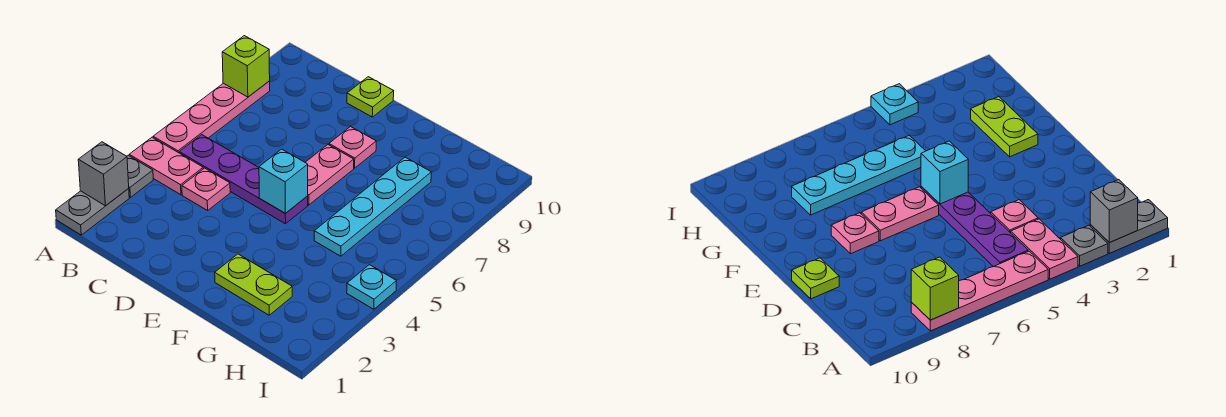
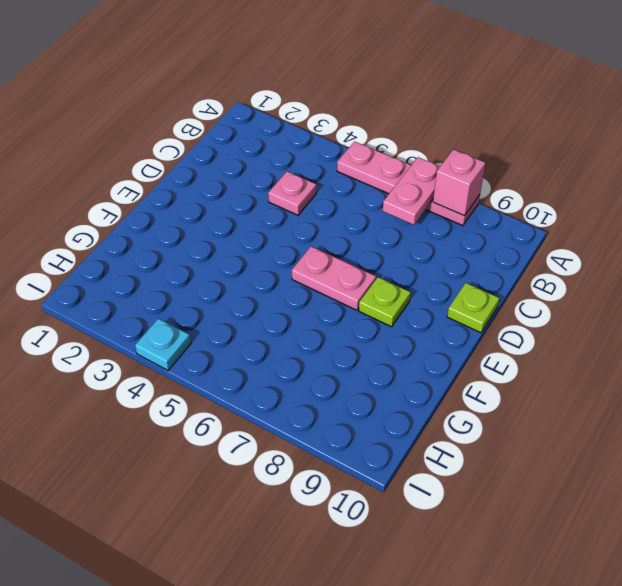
pink 1x2 plate [383,157,440,225] -> pink 1x2 plate moved to [129,137,203,195]
pink 1x1 brick [433,149,485,216] -> lime 1x1 brick [222,36,270,97]
lime 1x1 plate [359,277,411,327] -> pink 1x1 plate [329,127,376,168]
none -> grey 1x2 plate [56,189,129,235]
none -> grey 1x1 plate [127,155,153,197]
none -> purple 1x4 plate [179,135,308,224]

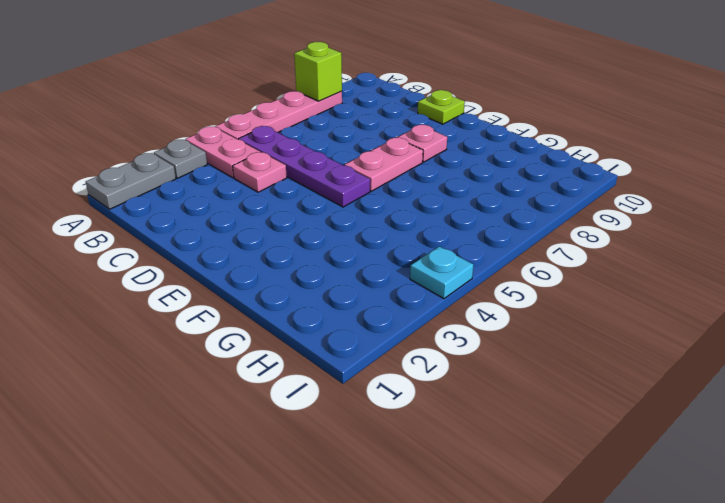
none -> lime 1x2 plate [215,254,292,315]
none -> cyan 1x4 plate [314,157,431,256]
none -> grey 1x1 brick [78,142,129,206]

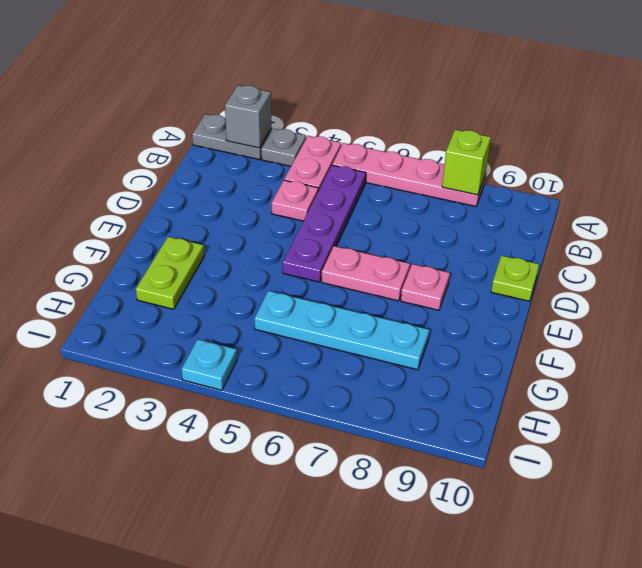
none -> cyan 1x1 brick [259,149,308,213]

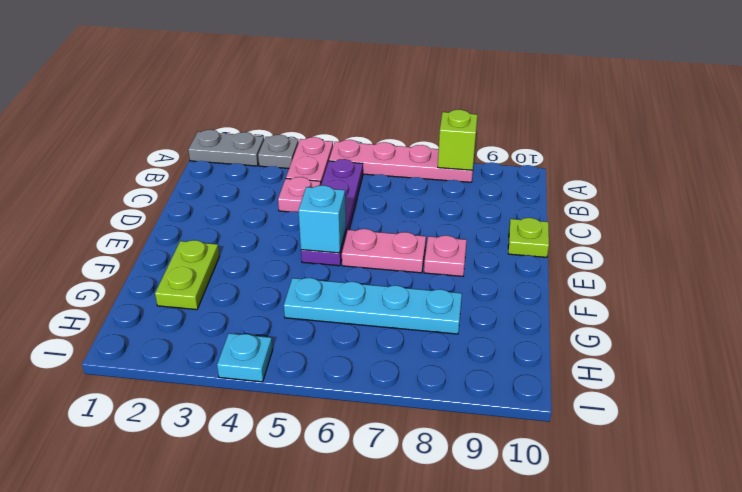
none -> grey 1x1 brick [78,142,129,206]

